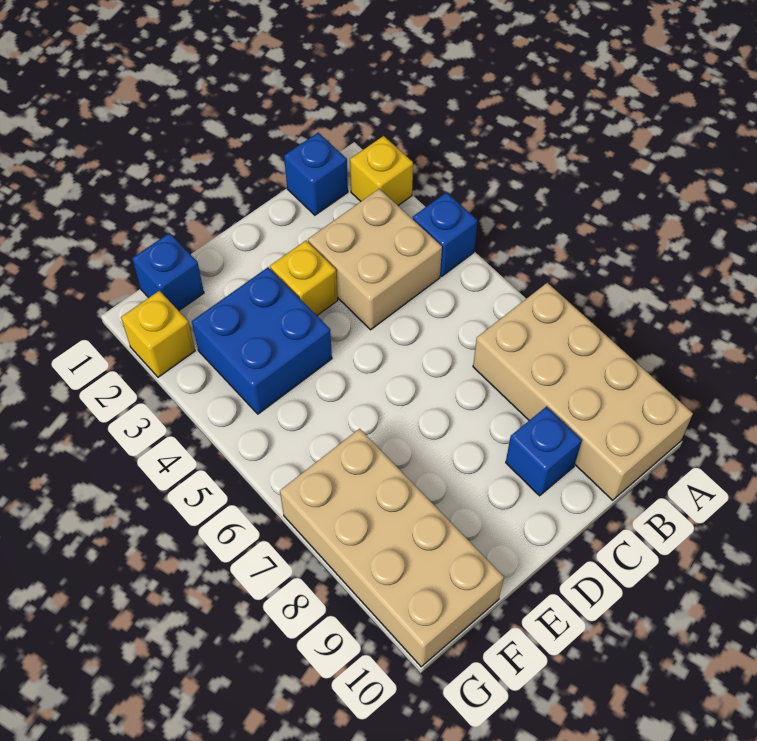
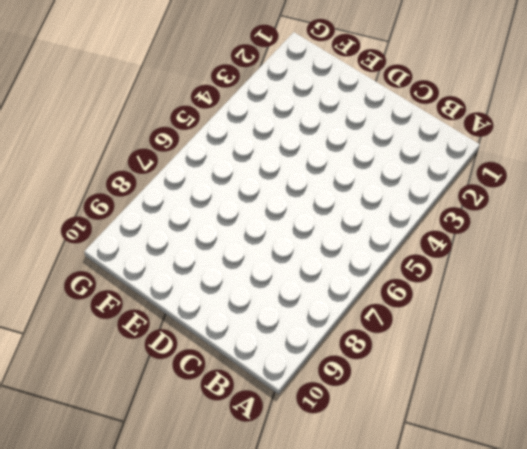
none -> yellow 1x1 brick [350,136,413,205]
none -> blue 1x1 brick [413,192,478,277]

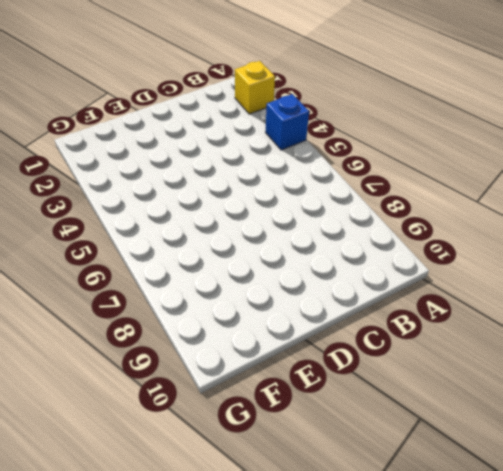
none -> tan 2x4 brick [473,283,693,500]
none -> blue 1x1 brick [284,133,348,215]

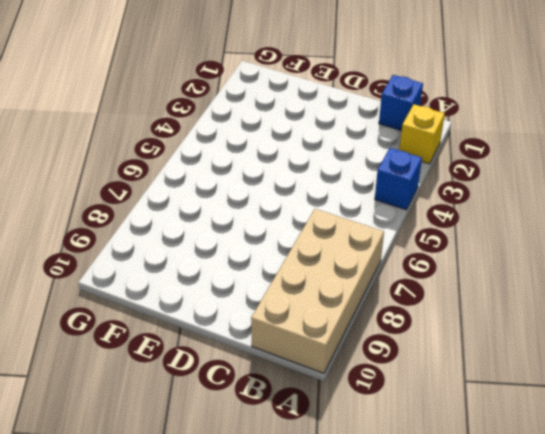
none -> tan 2x2 brick [308,189,442,330]
none -> blue 1x1 brick [506,407,582,496]

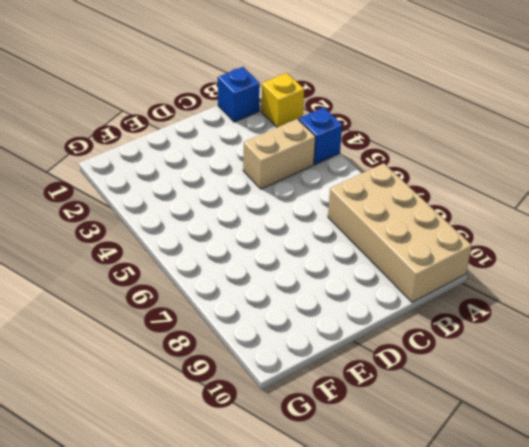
tan 1x2 brick [243,119,315,189] -> tan 2x2 brick [308,189,442,330]
none -> blue 1x1 brick [506,407,582,496]
none -> yellow 1x1 brick [270,241,338,315]

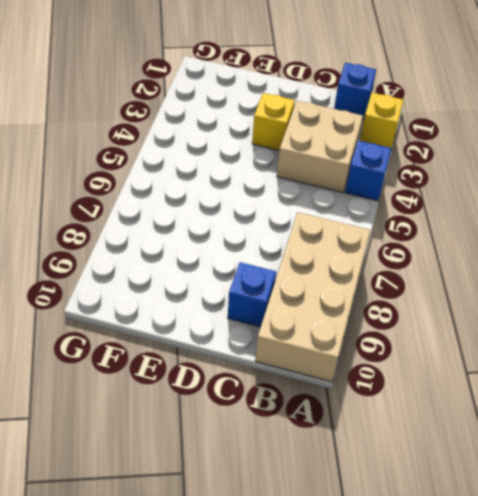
none -> blue 2x2 brick [192,267,332,414]
none -> blue 1x1 brick [132,233,204,311]

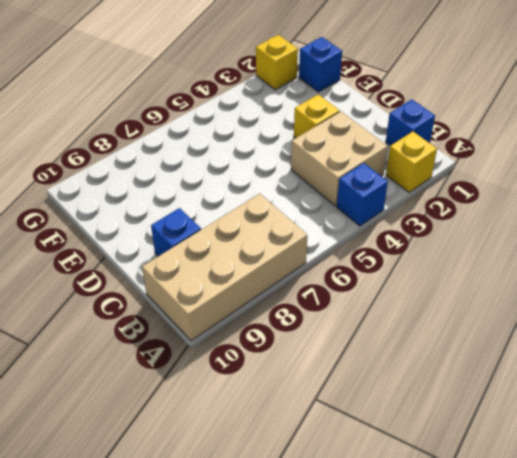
none -> blue 2x2 brick [192,267,332,414]
none -> tan 2x4 brick [280,429,504,667]

